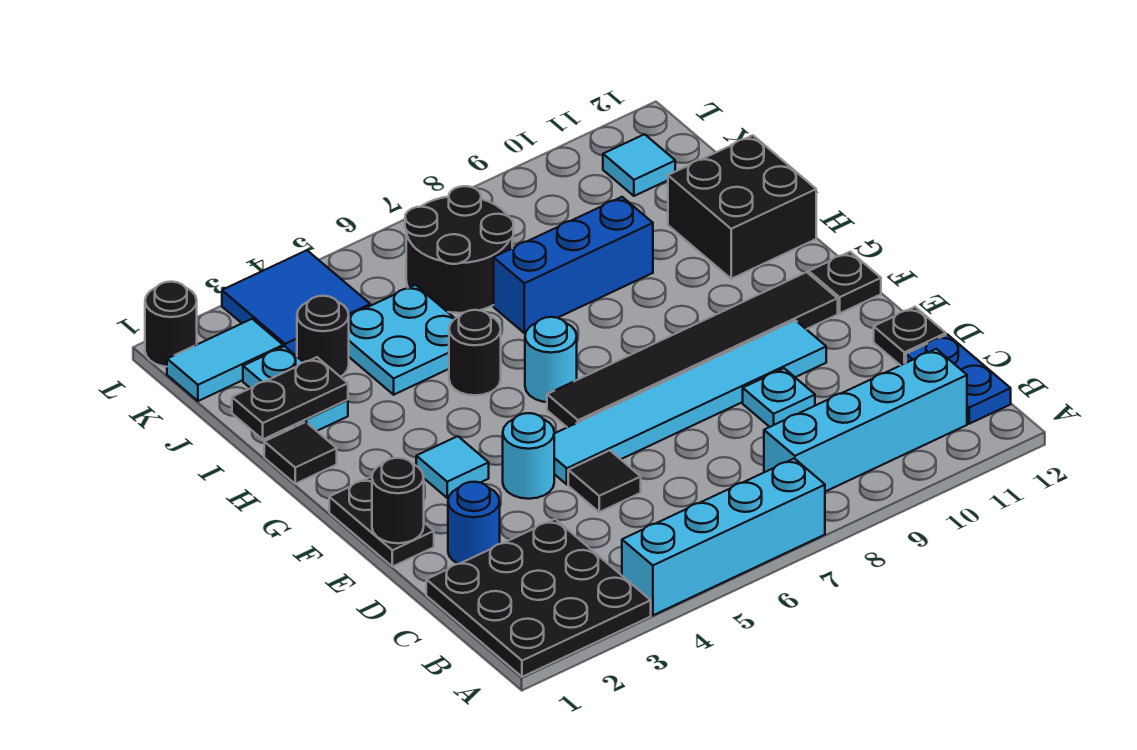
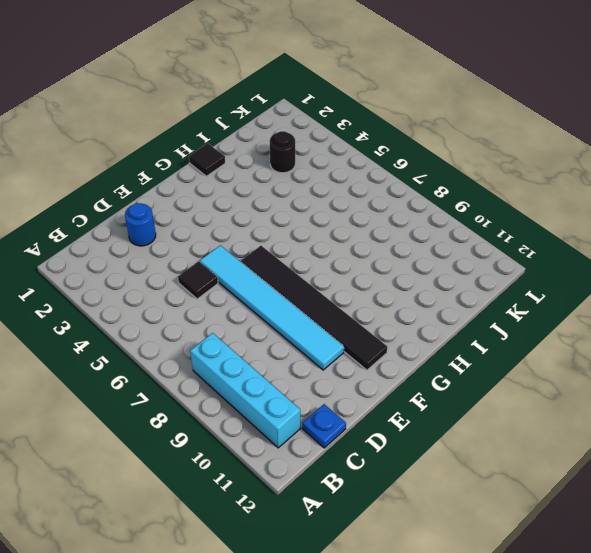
blue 1x1 plate [302,404,346,448] -> blue 1x2 plate [906,334,1011,424]
none -> black 3x3 plate [426,519,651,677]
none -> cyan 1x4 brick [622,458,825,615]
none -> cyan 1x1 plate [743,368,815,427]

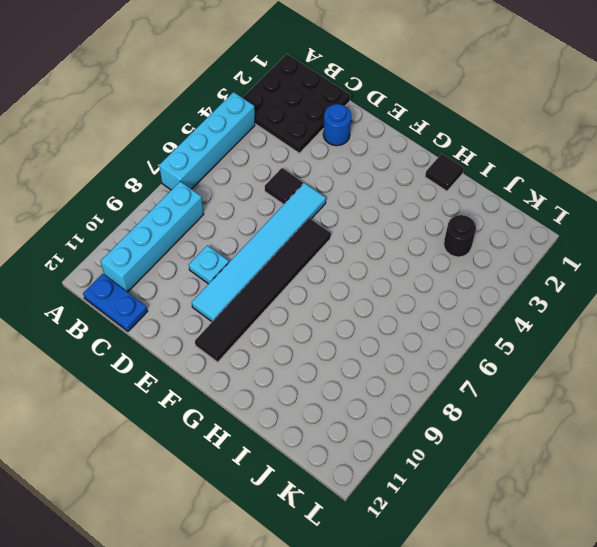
none -> black 1x1 plate [874,307,946,365]
none -> black 1x2 plate [329,477,434,567]
none -> cyan 1x1 round brick [503,413,554,499]

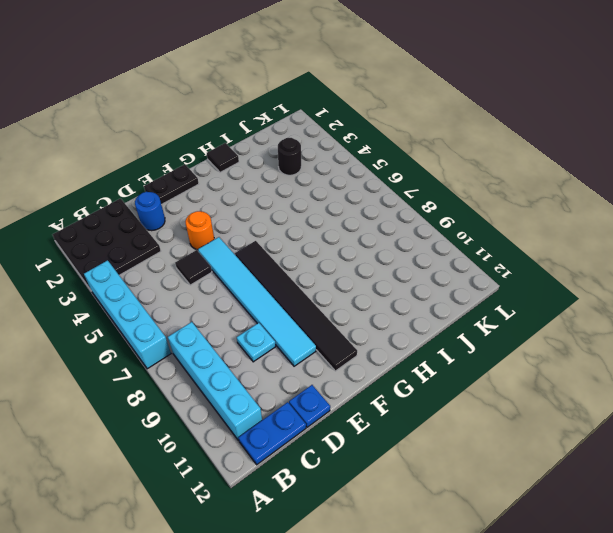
blue 1x1 plate [289,385,330,427] -> black 1x1 plate [874,307,946,365]
orange 1x1 round brick [185,211,214,250] -> cyan 1x1 round brick [503,413,554,499]
none -> cyan 1x1 tile [416,436,489,498]
none -> black 1x1 plate [809,252,881,313]
none -> cyan 1x1 round brick [525,317,577,402]

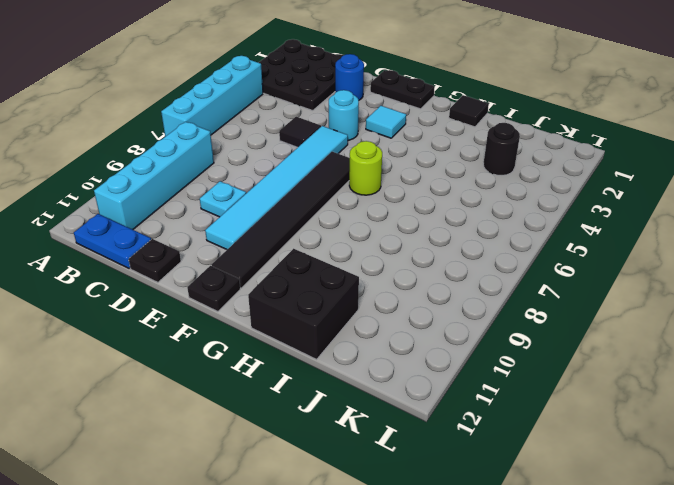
lime 1x1 round brick [349,141,382,195] -> cyan 1x1 round brick [525,317,577,402]
none -> black 1x1 round brick [449,310,501,395]
none -> cyan 1x2 plate [243,346,348,431]
none -> cyan 2x2 plate [349,285,455,395]

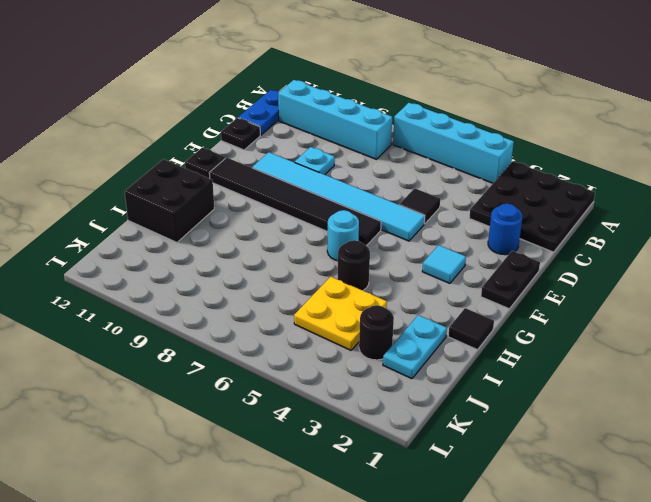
yellow 2x2 plate [294,277,387,350] -> cyan 2x2 plate [349,285,455,395]
none -> cyan 1x1 round brick [503,413,554,499]
none -> blue 1x3 brick [494,197,653,333]
none -> black 2x2 round brick [405,186,513,313]

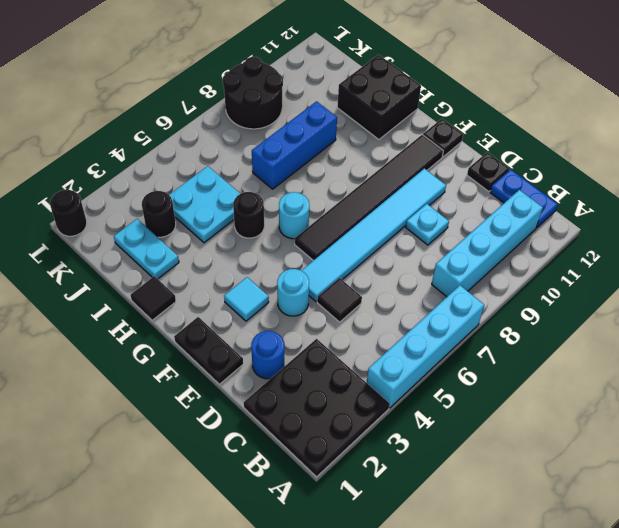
black 2x2 round brick [223,57,283,129] -> black 2x2 round brick moved to [405,186,513,313]
none -> cyan 1x2 tile [167,319,283,401]
none -> blue 2x2 tile [222,250,370,355]
none -> cyan 1x1 tile [603,134,675,196]

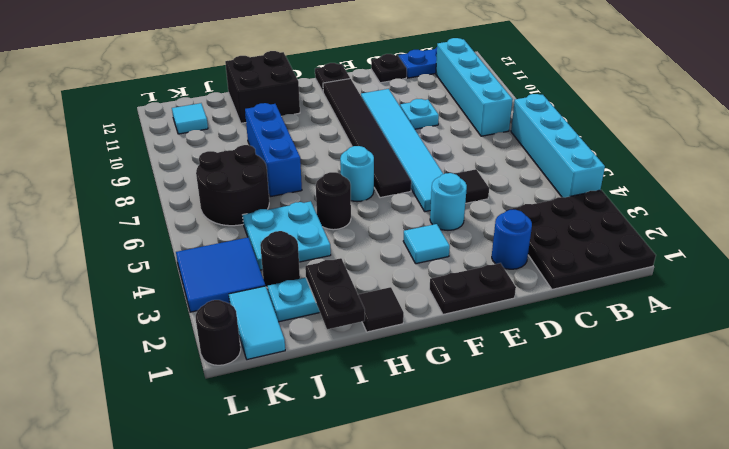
none -> black 1x1 round brick [372,458,424,543]

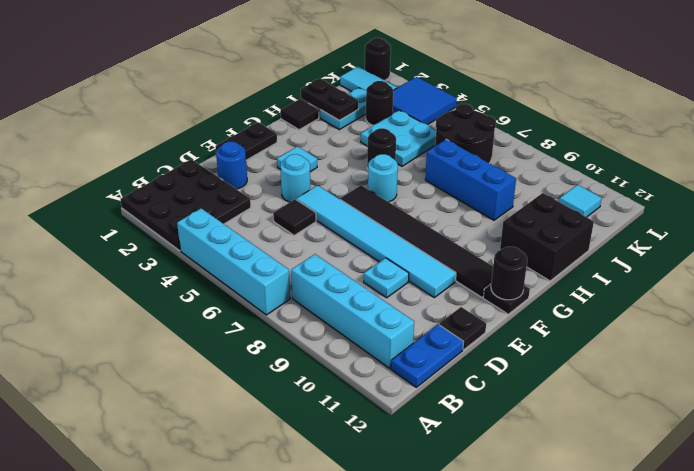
black 1x1 round brick [491,247,527,300] -> black 1x1 round brick moved to [372,458,424,543]

